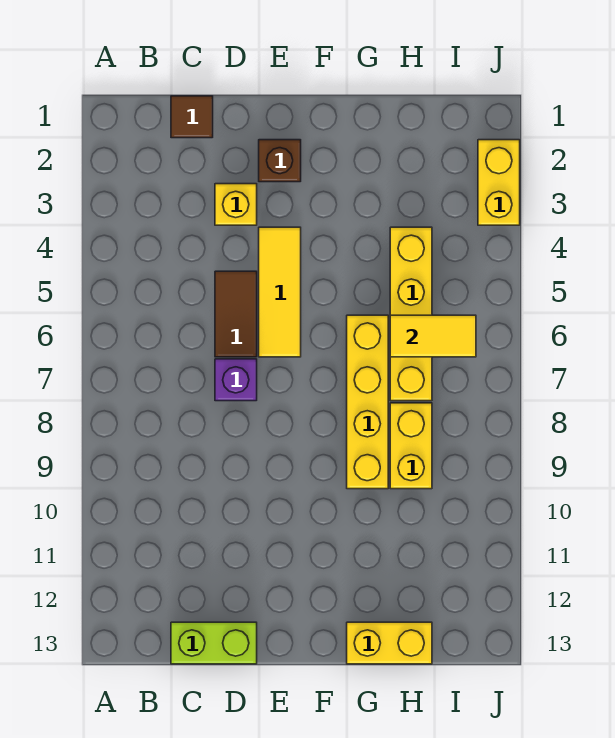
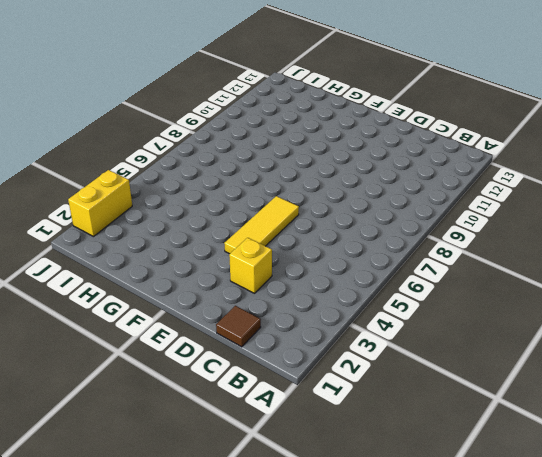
none -> lime 1x2 brick [171,622,257,664]
none -> brown 1x2 tile [215,271,257,357]
none -> purple 1x1 brick [215,359,257,401]

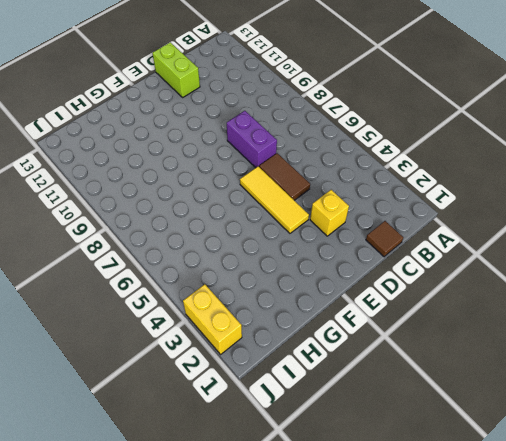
purple 1x2 brick [227,111,277,168] -> purple 1x1 brick [215,359,257,401]
lime 1x2 brick [153,42,200,97] -> lime 1x2 brick turned to [171,622,257,664]
none -> brown 1x1 brick [259,140,301,182]
none -> yellow 1x4 brick [347,315,388,489]
none -> yellow 1x2 brick [347,622,432,664]

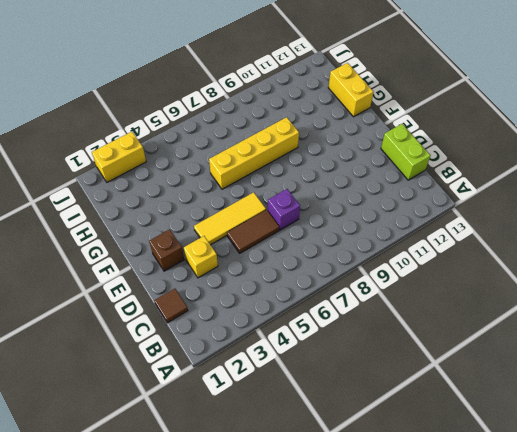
none -> yellow 1x4 brick [390,227,432,401]
none -> yellow 1x2 brick [390,403,432,489]
none -> yellow 1x2 tile [390,315,476,357]

